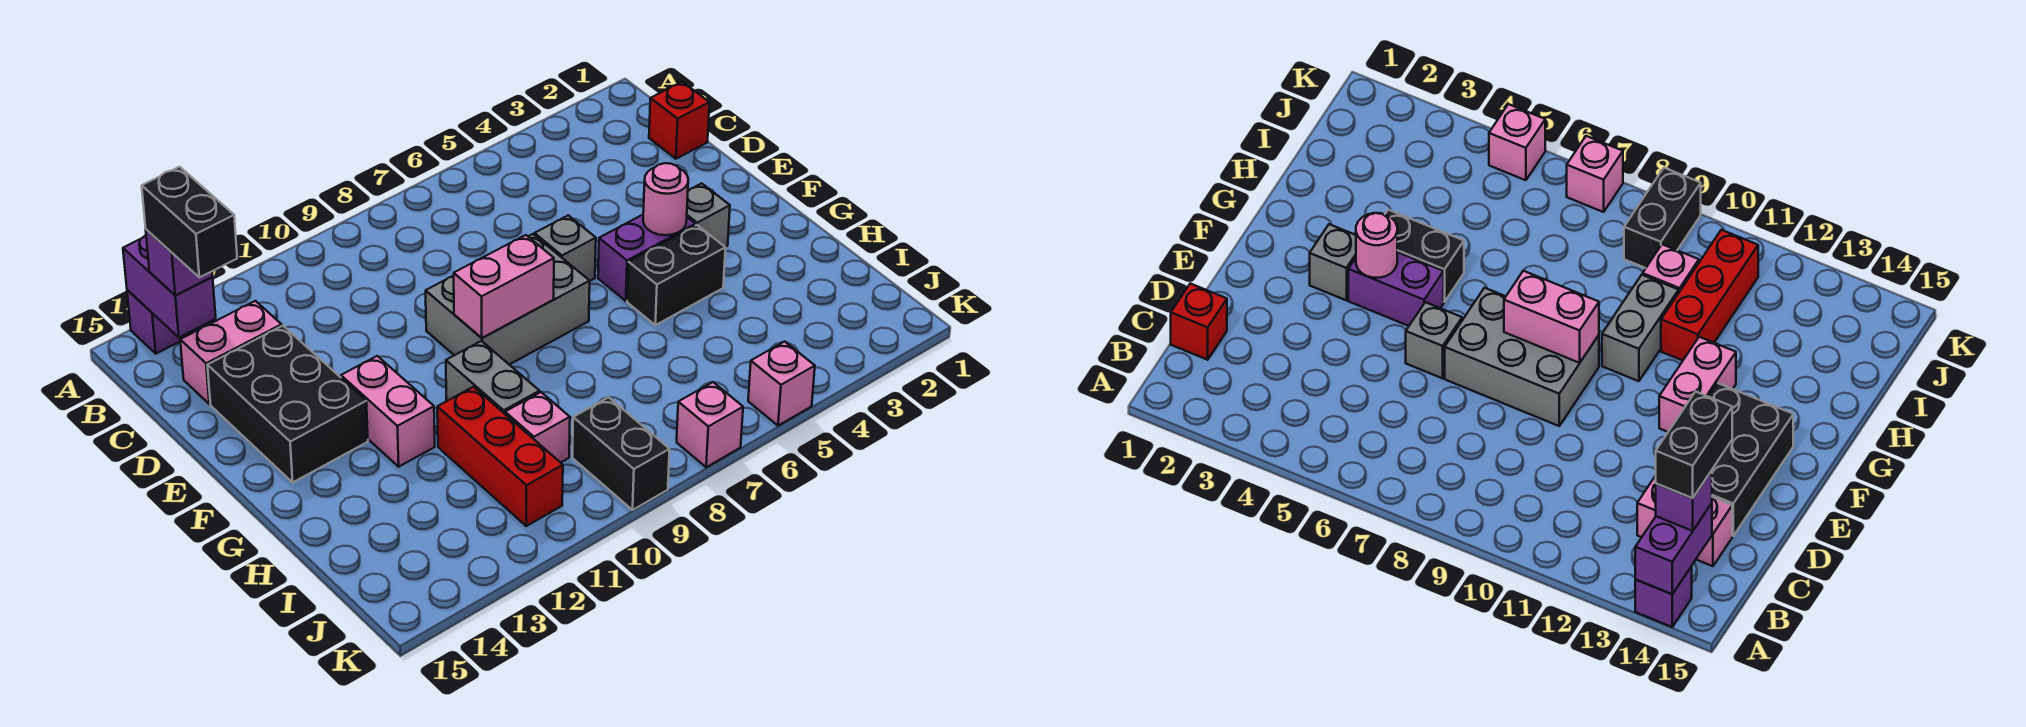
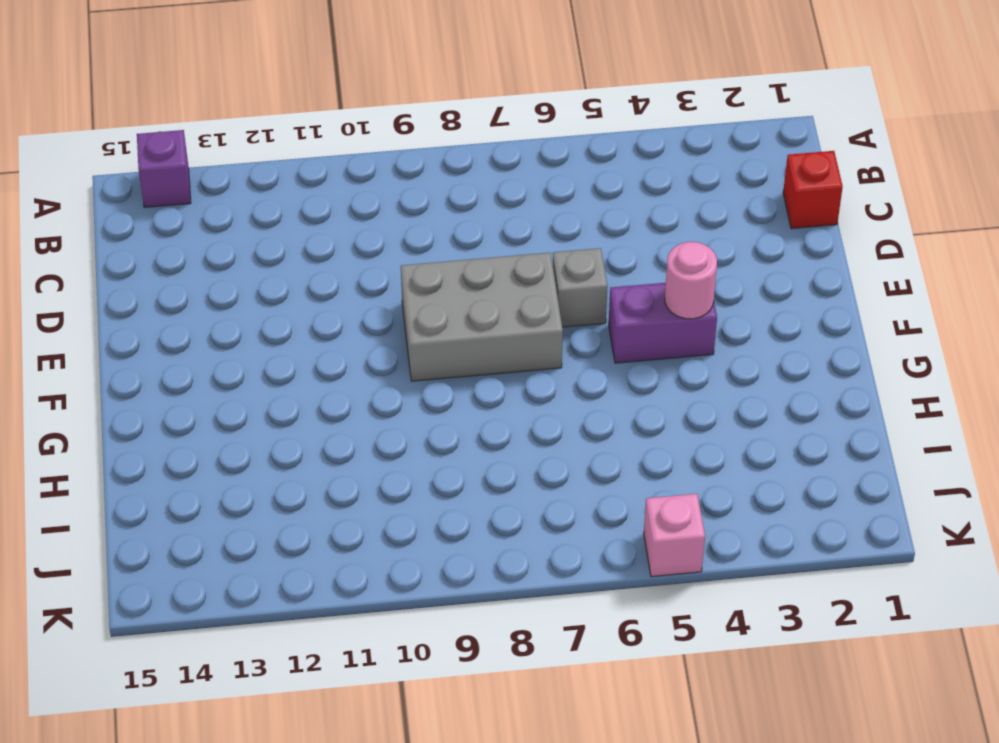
none -> pink 1x2 brick [180,301,282,404]
none -> black 2x3 brick [207,326,368,482]
none -> grey 1x1 brick [687,183,730,247]

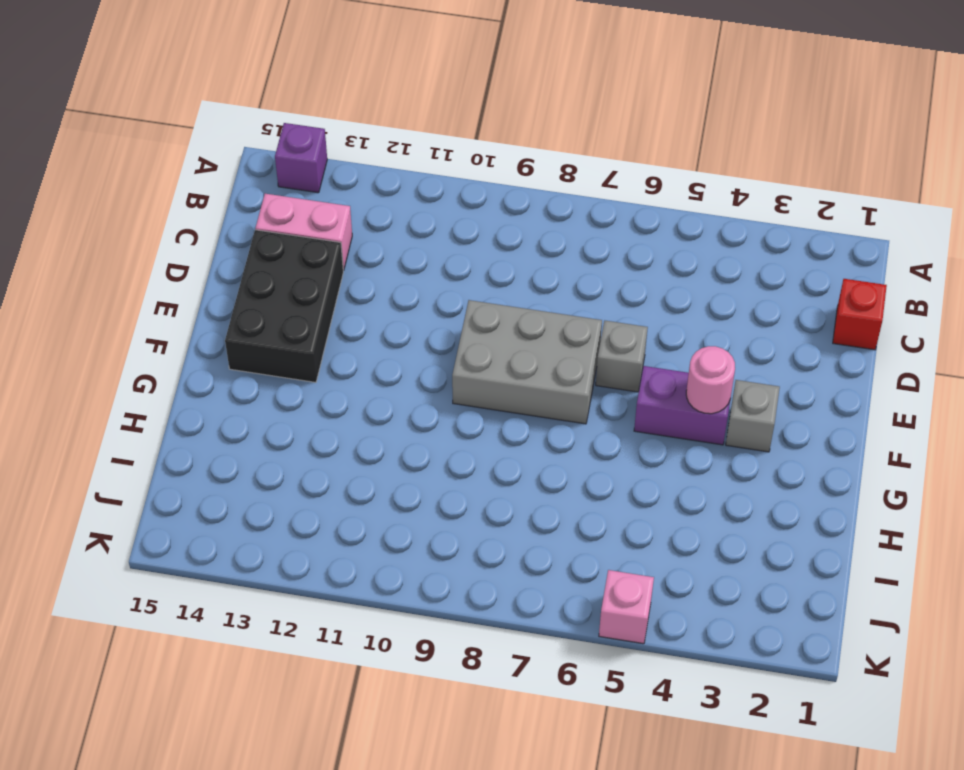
none -> pink 1x2 brick [341,356,435,467]
none -> black 1x2 brick [627,225,726,325]
none -> grey 1x2 brick [446,341,539,414]

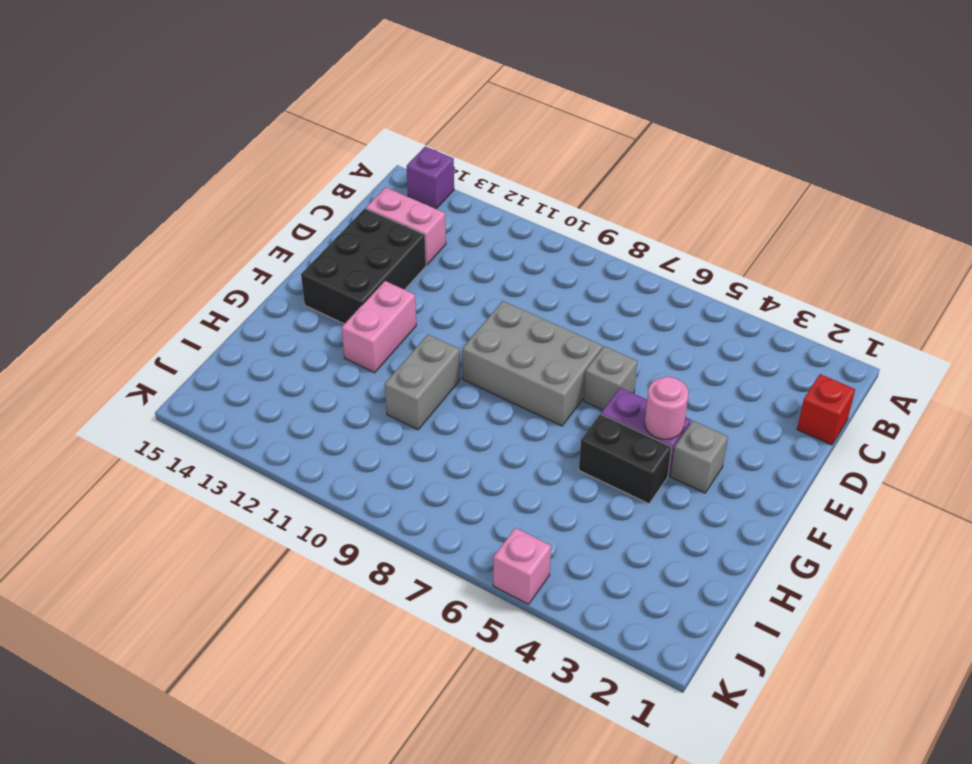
none -> red 1x3 brick [437,387,563,526]
none -> pink 1x1 brick [505,392,570,463]
none -> black 1x2 brick [572,397,670,510]

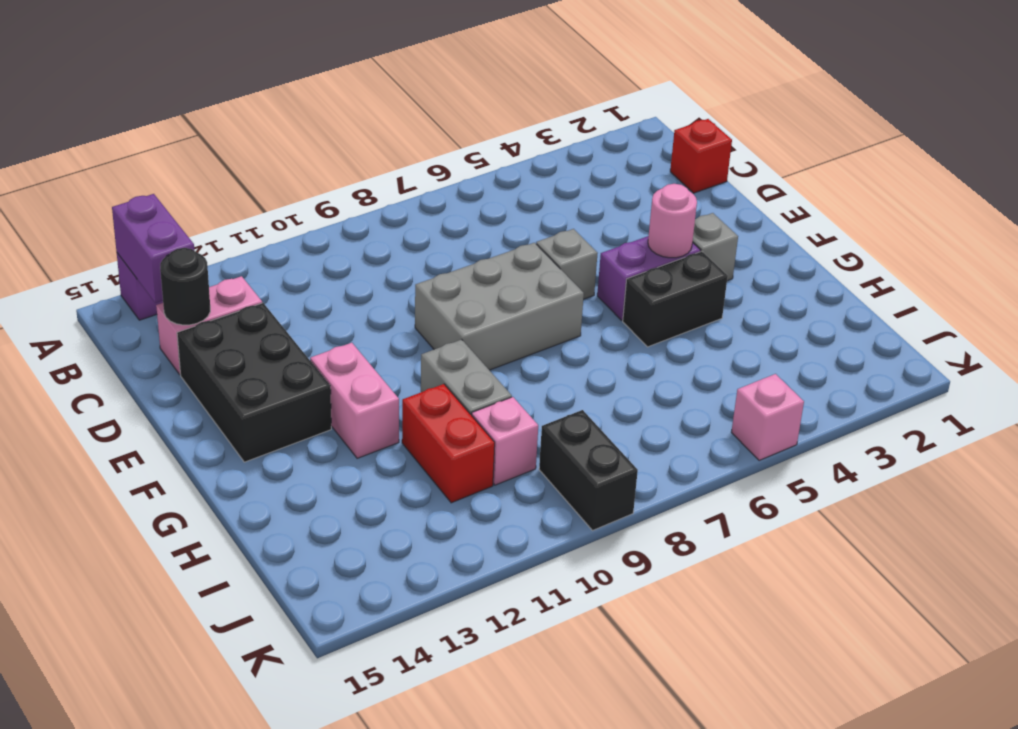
black 1x1 round brick [160,248,210,325] -> none
red 1x2 brick [402,384,495,503] -> red 1x3 brick [437,387,563,526]
none -> pink 1x1 brick [677,382,743,467]
none -> pink 1x2 brick [454,235,554,338]
none -> purple 1x1 brick [146,230,213,295]

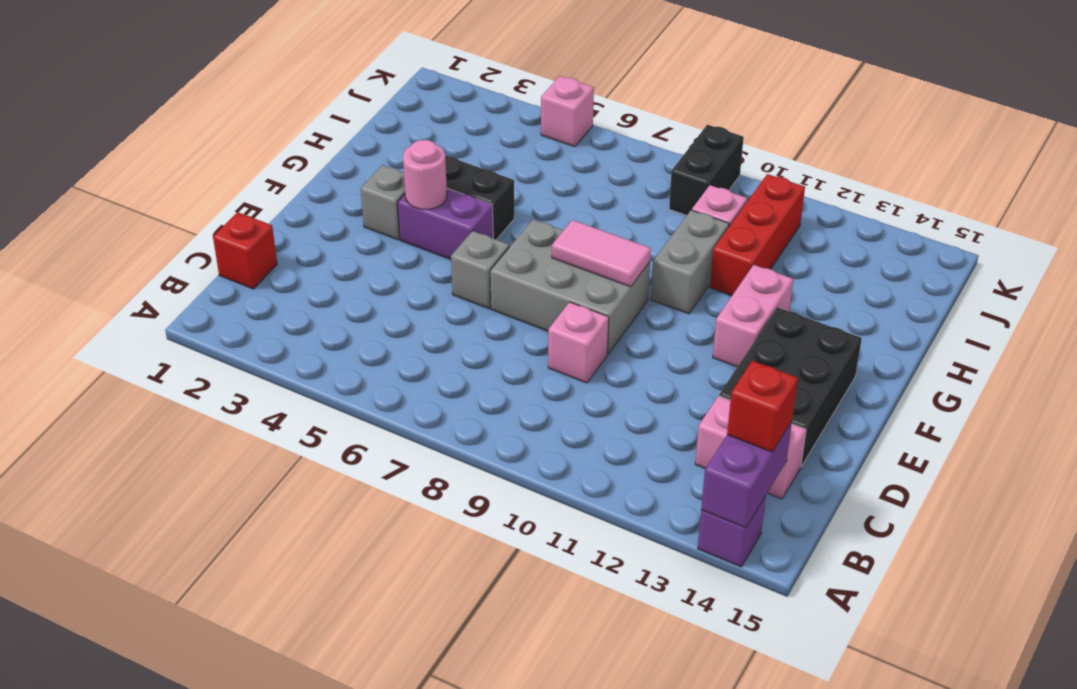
red 1x1 brick [727,361,798,452] -> purple 1x1 brick [146,230,213,295]
pink 1x1 brick [548,302,609,383] -> pink 1x1 brick moved to [677,382,743,467]
pink 1x2 tile [552,220,651,287] -> pink 1x2 brick [454,235,554,338]
none -> black 1x2 brick [142,167,237,277]

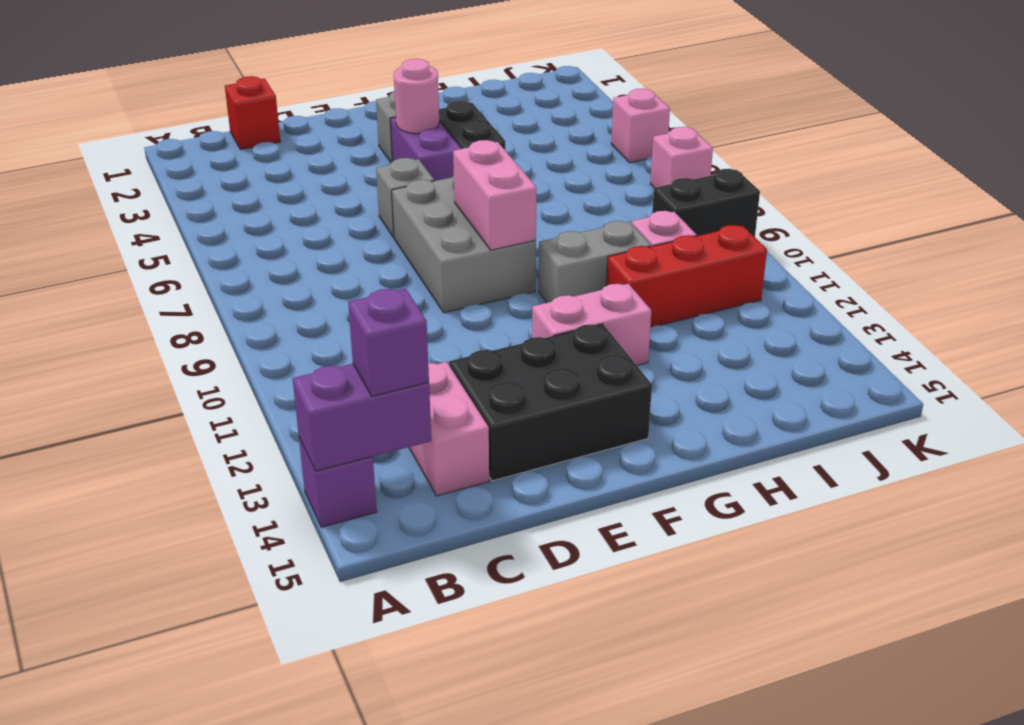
none -> black 1x2 brick [142,167,237,277]

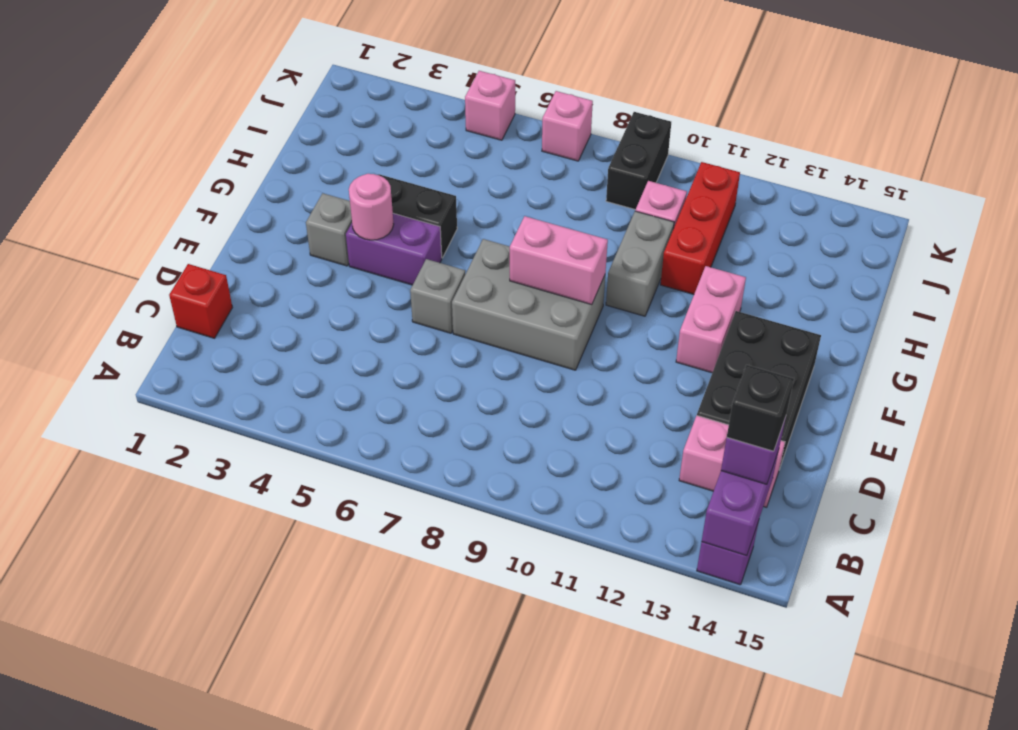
black 1x1 brick [727,365,794,451] -> black 1x2 brick [142,167,237,277]

